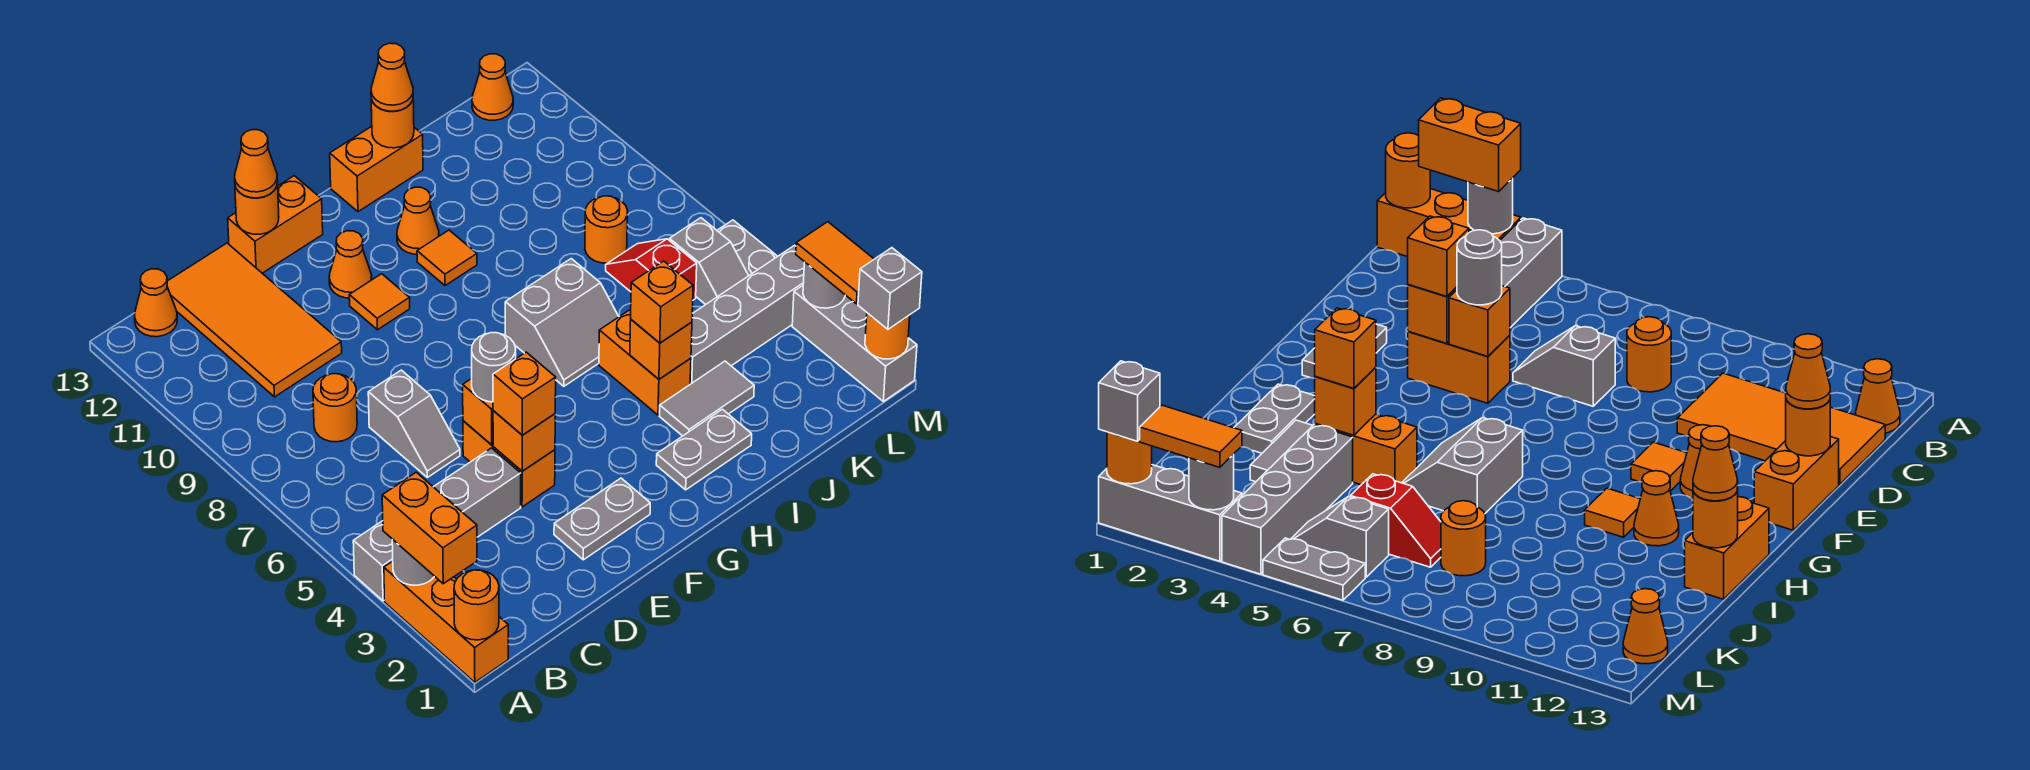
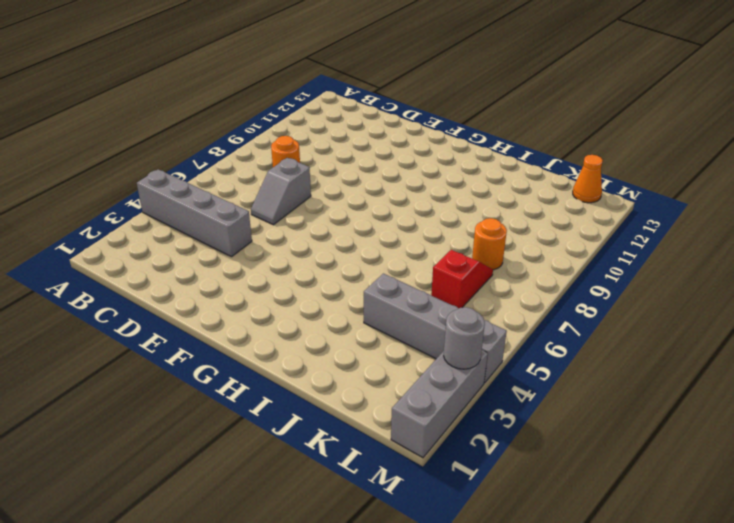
none -> orange 1x3 brick [384,561,508,682]
none -> orange 1x1 cone [135,269,177,337]
none -> orange 2x4 tile [167,243,342,397]
none -> grey 1x2 plate [554,478,650,560]

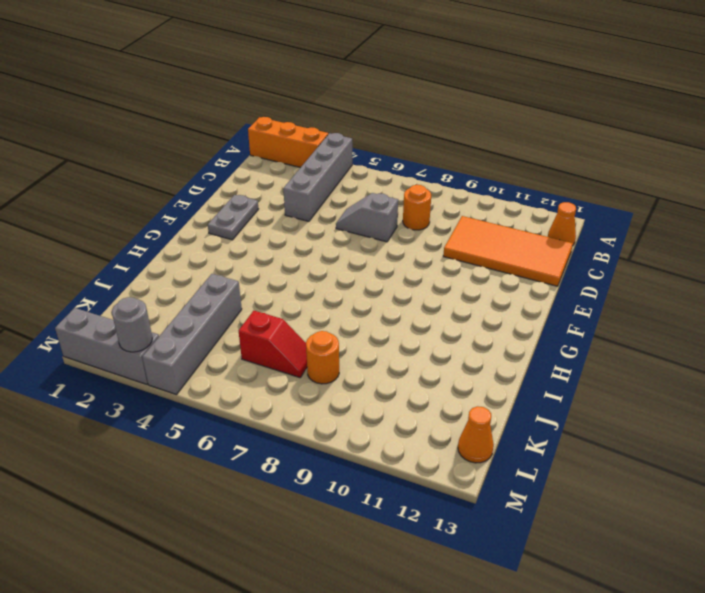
none -> orange 1x2 brick [463,421,555,507]
none -> orange 1x2 brick [228,176,323,273]
none -> orange 1x1 tile [349,274,410,330]
none -> orange 1x1 cone [329,231,372,298]

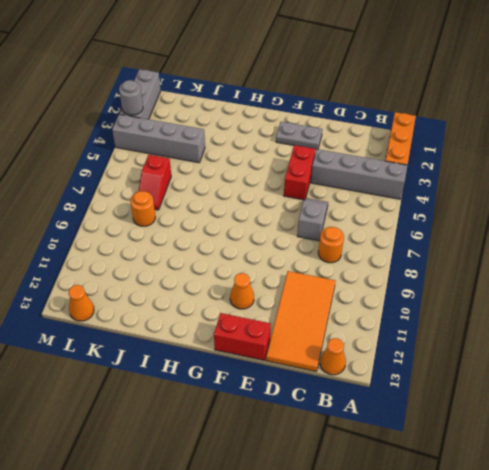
red 1x2 brick [284,145,315,200] -> orange 1x2 brick [463,421,555,507]
red 1x2 brick [214,313,271,360] -> orange 1x2 brick [228,176,323,273]
none -> orange 1x1 tile [349,274,410,330]
none -> grey 1x2 plate [656,409,752,490]
none -> grey 2x2 slope [505,259,619,386]
none -> orange 1x1 tile [417,230,477,286]

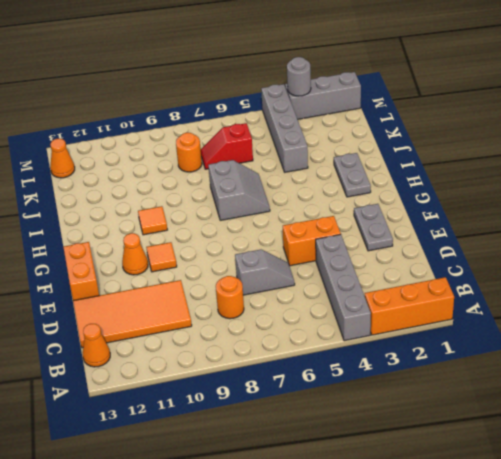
none -> orange 1x1 cone [397,187,439,254]
none -> orange 1x2 brick [330,126,423,212]
none -> grey 1x2 tile [659,361,754,436]
none -> orange 1x2 brick [599,309,691,415]

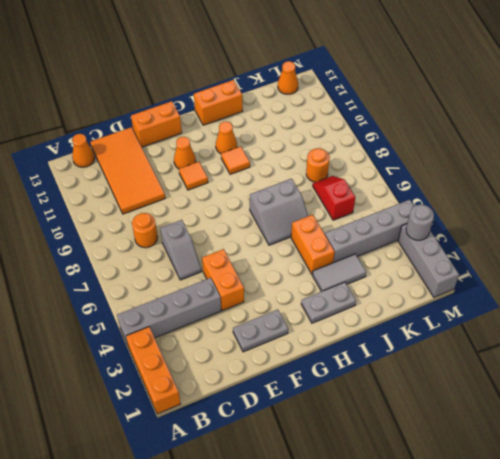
none -> grey 1x2 slope [669,218,749,305]
none -> grey 1x2 plate [717,220,778,275]
none -> orange 1x1 round brick [454,570,499,640]
none -> grey 1x1 round brick [392,539,434,585]

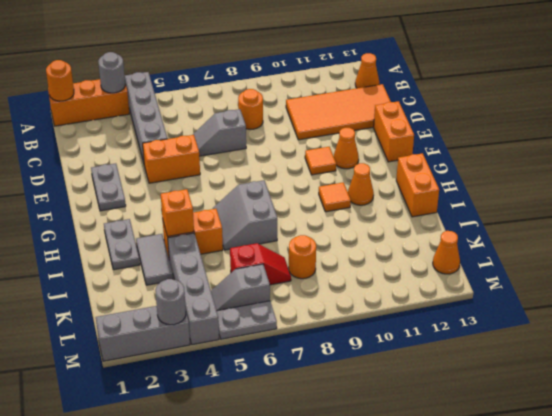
none -> orange 1x1 brick [493,411,555,471]
none -> orange 1x1 brick [463,379,493,445]
none -> orange 1x1 round brick [235,182,279,234]
none -> orange 1x1 round brick [371,99,414,148]

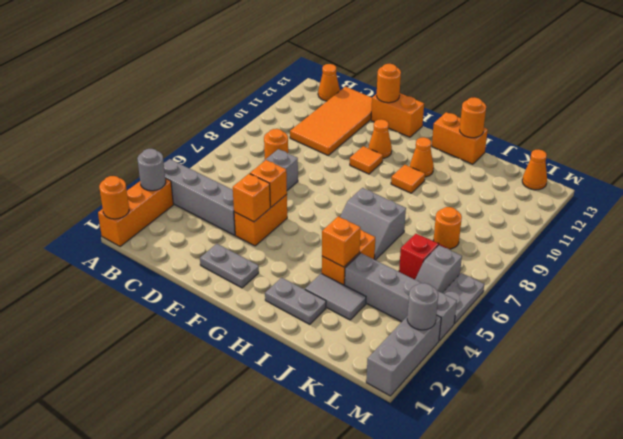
none -> orange 1x1 round brick [865,313,910,359]
none -> orange 1x2 brick [382,472,477,584]
none -> orange 1x1 brick [493,352,556,435]
none -> grey 1x1 round brick [472,333,516,402]

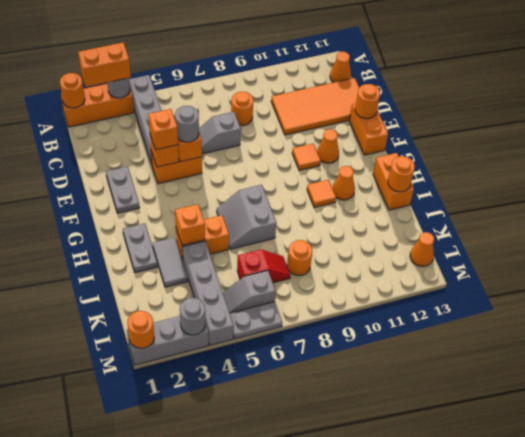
none -> orange 1x1 cone [235,130,277,198]
none -> orange 1x1 brick [631,261,693,343]
none -> orange 1x1 cone [371,43,413,111]
none -> grey 1x1 brick [858,248,922,329]

